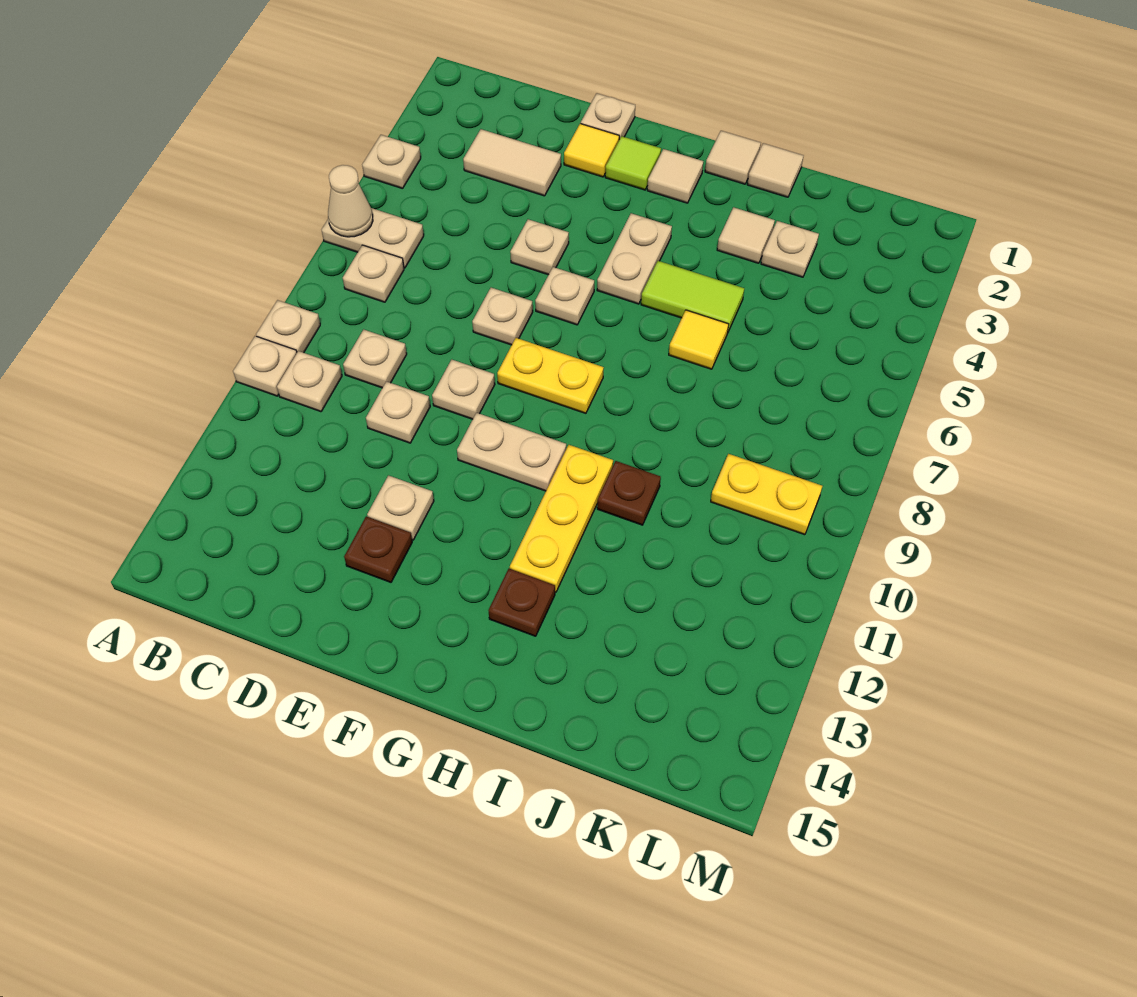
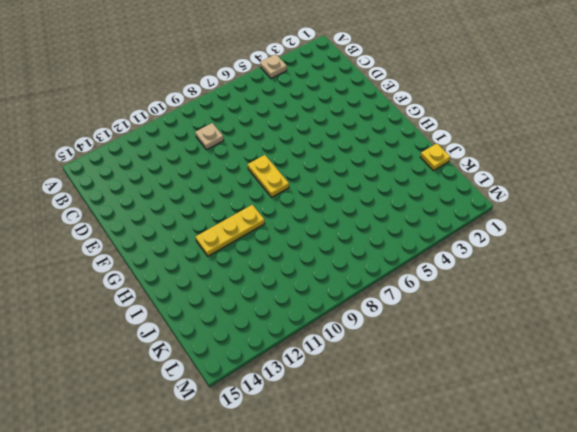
yellow 1x1 plate [420,144,450,171] -> none
none -> tan 1x2 plate [322,208,424,268]
none -> tan 1x1 plate [256,300,320,353]
none -> tan 1x1 plate [233,336,297,396]
none -> tan 1x1 plate [343,245,404,302]

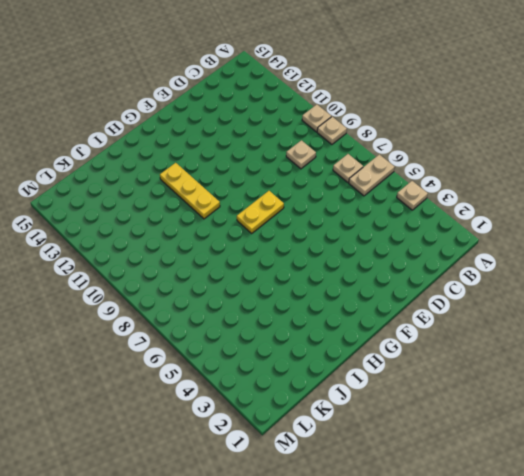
none -> tan 1x1 plate [277,351,342,412]
none -> tan 1x2 tile [463,129,561,196]
none -> tan 1x1 plate [366,381,430,443]
none -> tan 1x1 plate [581,93,635,139]

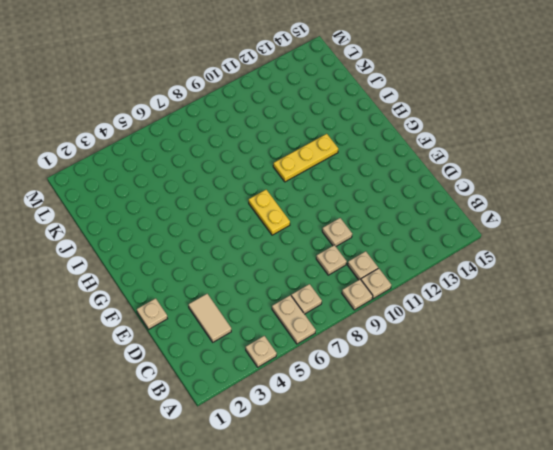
none -> yellow 1x1 tile [564,124,619,177]
none -> tan 1x1 plate [510,219,569,275]
none -> tan 1x1 plate [472,288,533,345]
none -> tan 1x1 plate [432,360,495,419]

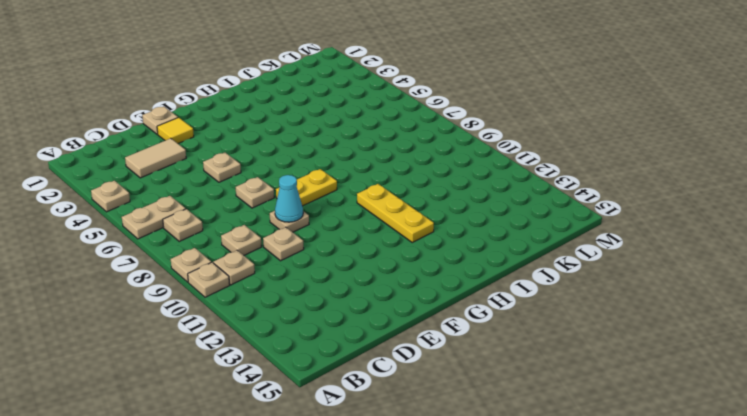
cyan 1x1 cone [275,175,303,222] -> none
none -> tan 1x1 plate [367,476,434,540]
none -> brown 1x1 plate [344,516,412,582]
none -> lime 1x1 tile [605,136,661,190]
none -> tan 1x1 plate [535,267,594,325]

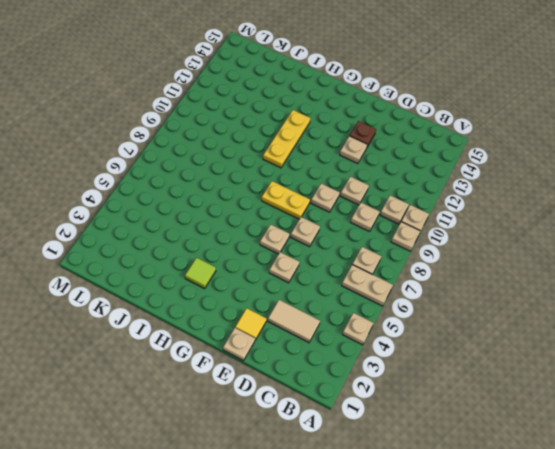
lime 1x1 tile [185,258,216,289] -> lime 1x1 tile moved to [605,136,661,190]
none -> tan 1x2 plate [457,413,566,491]
none -> tan 1x1 tile [647,149,703,203]
none -> tan 1x2 plate [597,213,672,304]
none -> tan 1x1 tile [705,131,761,184]

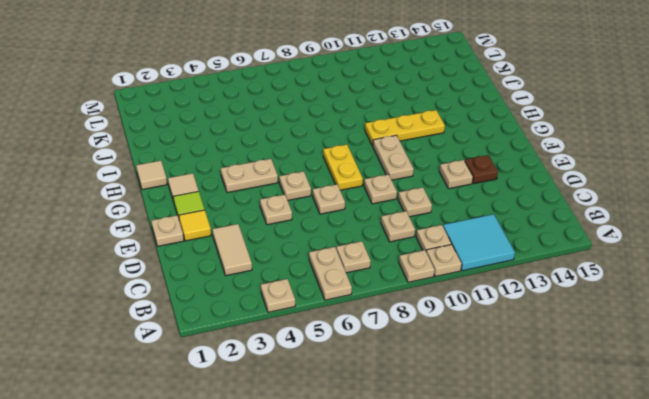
cyan 2x2 tile [443,214,515,271] -> none
none -> lime 1x2 tile [641,261,744,333]
none -> brown 1x1 plate [488,569,555,636]
none -> tan 1x1 tile [747,143,803,197]
none -> tan 1x1 tile [717,207,775,263]

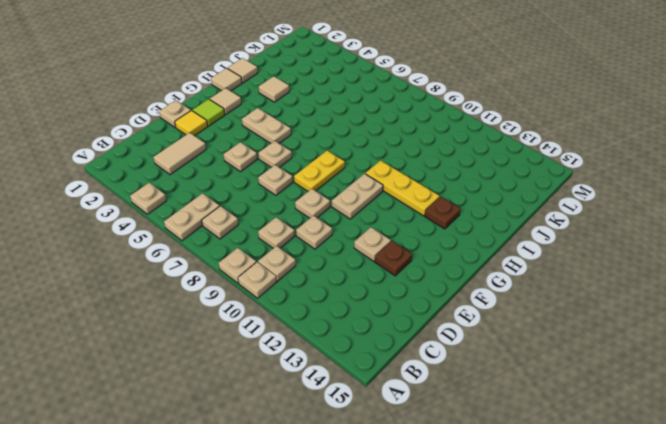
none -> lime 1x2 tile [641,261,744,333]
none -> yellow 1x1 tile [669,310,729,369]
none -> brown 1x1 plate [597,461,661,525]
none -> tan 1x1 plate [761,221,819,277]

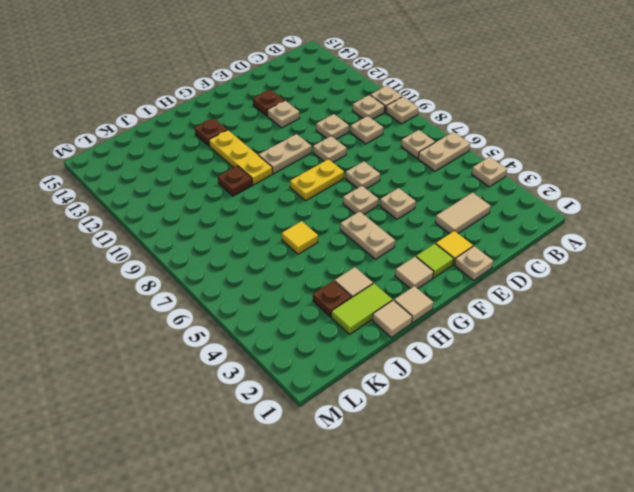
lime 1x2 tile [331,283,392,334] -> lime 1x2 tile moved to [641,261,744,333]
brown 1x1 plate [313,281,351,317] -> tan 1x1 plate [761,221,819,277]
none -> yellow 1x2 plate [711,454,822,535]
none -> tan 1x1 cone [328,165,373,237]

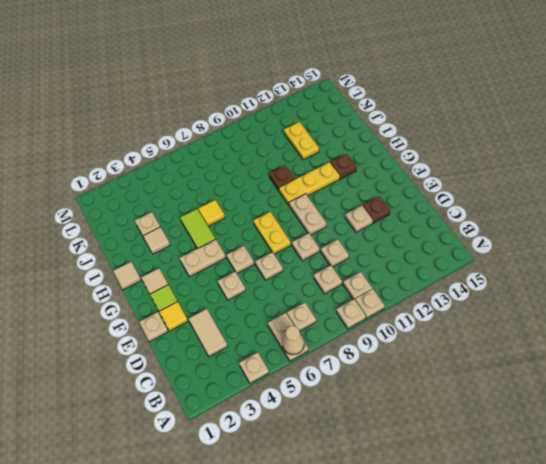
yellow 1x2 plate [284,122,319,160] -> yellow 1x2 plate moved to [711,454,822,535]
none -> tan 1x1 tile [747,143,803,197]

